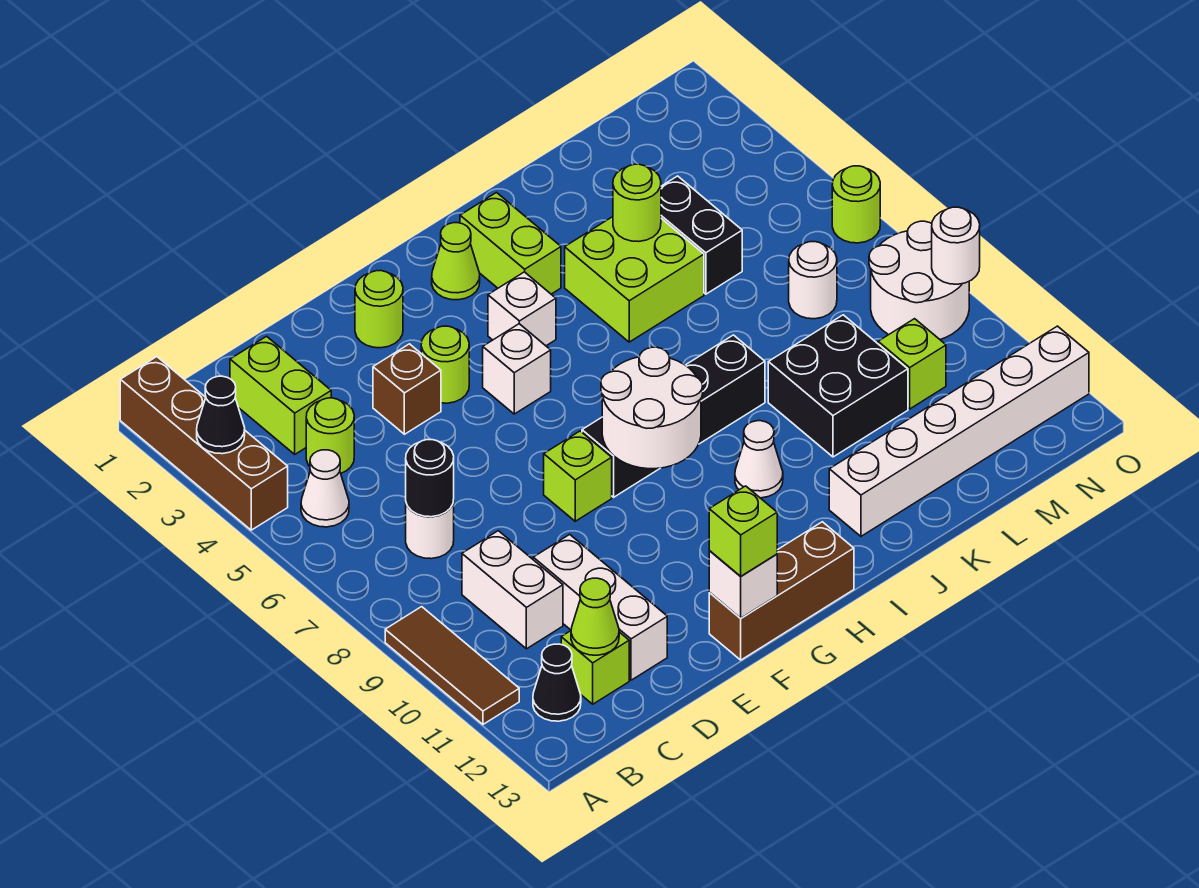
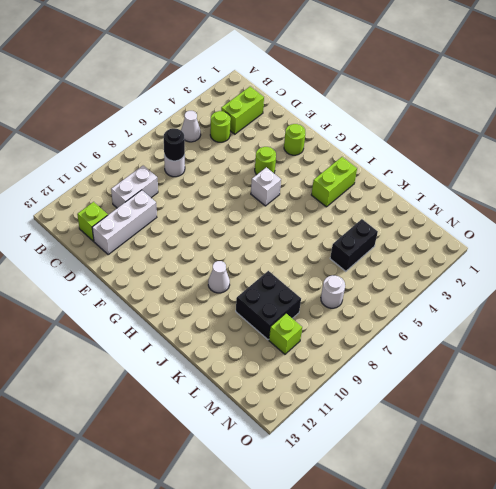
none -> brown 1x4 brick [120,357,288,530]
none -> brown 1x3 tile [385,607,519,724]
none -> black 1x1 cone [533,644,581,721]
none -> brown 1x1 brick [373,344,441,434]

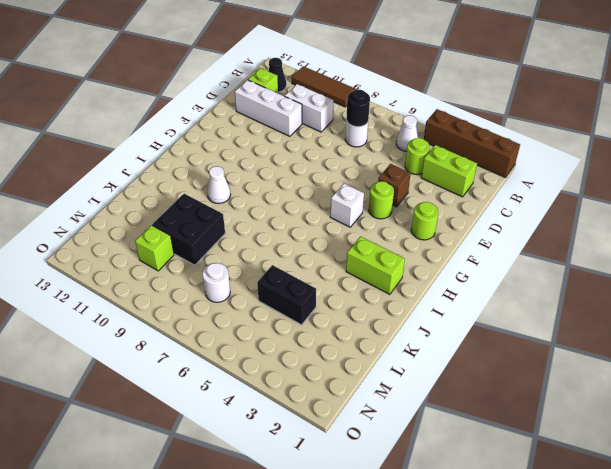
none -> lime 1x1 brick [544,431,612,521]
none -> brown 1x3 brick [709,522,854,660]
none -> black 1x4 brick [582,335,765,497]
none -> lime 1x1 cone [432,223,480,300]

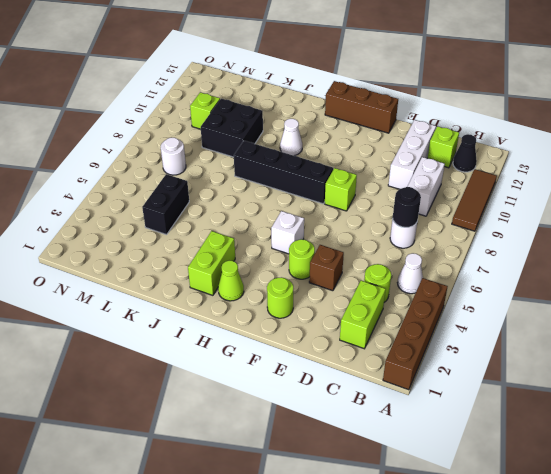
none -> white 1x1 brick [488,272,556,346]
none -> lime 2x2 brick [565,217,704,342]
none -> white 1x6 brick [829,326,1089,536]
none -> white 2x2 round brick [869,221,969,339]

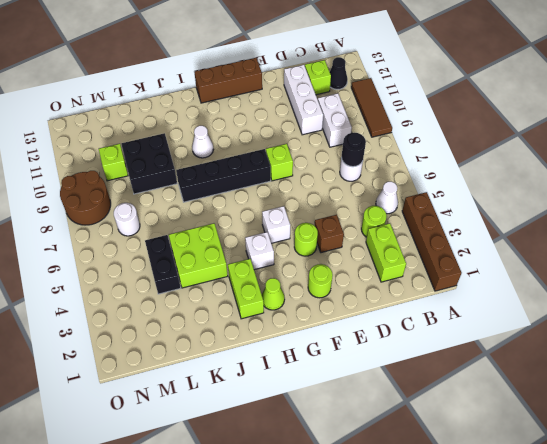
brown 2x2 round brick [60,171,111,225] -> white 2x2 round brick [869,221,969,339]
none -> white 1x6 brick [829,326,1089,536]
none -> lime 1x1 round brick [832,166,880,243]
none -> black 1x1 cone [197,376,245,454]
none -> lime 1x1 cone [571,578,619,655]

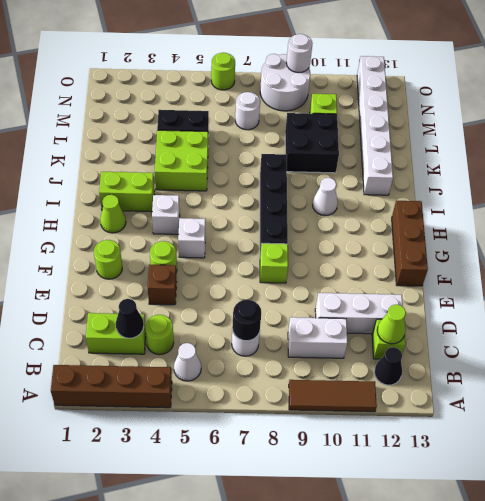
black 1x1 cone [116,299,144,338] -> black 1x1 cone moved to [197,376,245,454]
none -> white 1x1 brick [709,551,777,618]
none -> white 2x2 round brick [601,347,703,469]
none -> lime 1x1 round brick [613,164,661,242]
none -> lime 1x1 brick [709,486,777,576]

